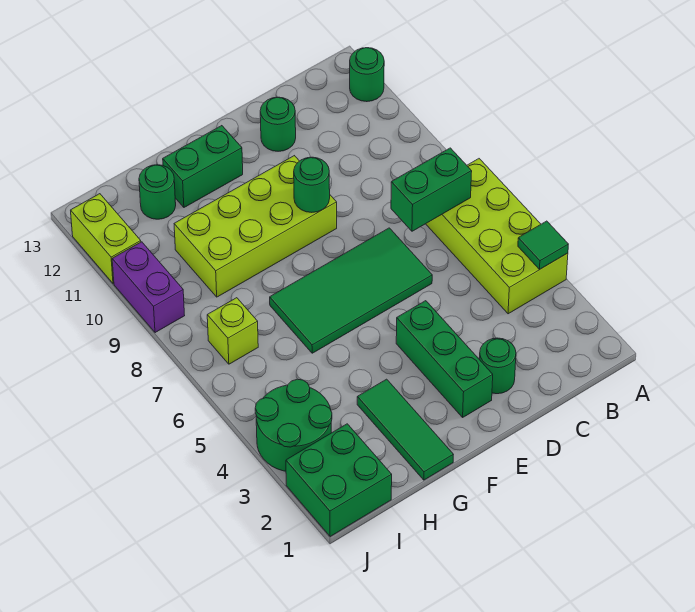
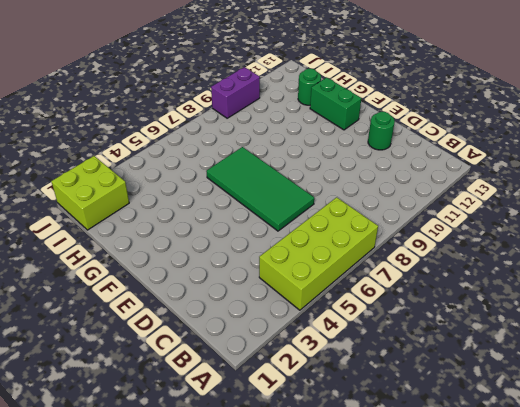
lime 2x2 brick [51,156,129,230] -> green 2x2 brick [286,424,392,537]
none -> green 1x1 round brick [350,48,384,102]
none -> green 1x1 round brick [479,338,516,394]
none -> green 1x3 brick [396,301,493,417]

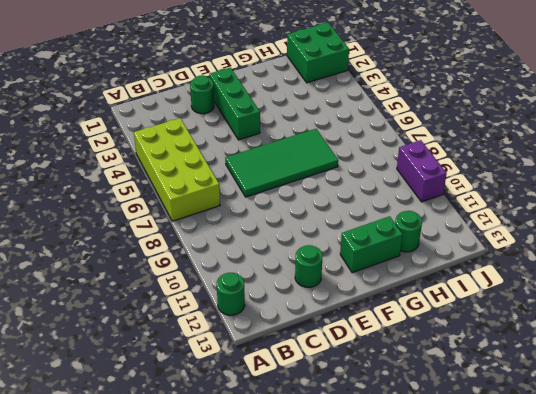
none -> lime 2x4 brick [174,156,337,297]
none -> green 1x3 tile [357,379,453,480]
none -> green 2x2 round brick [255,379,332,471]

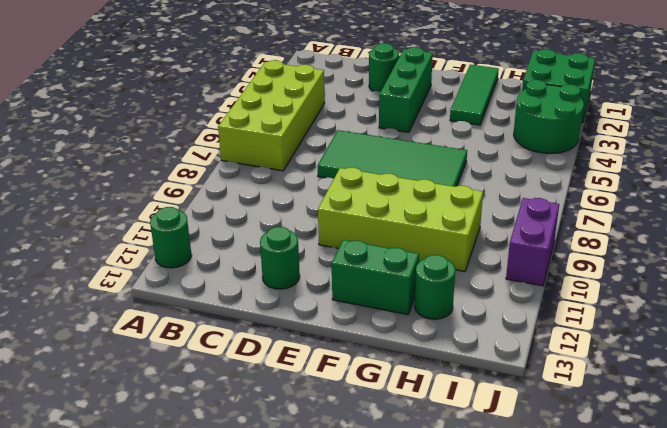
none -> lime 1x1 brick [207,298,258,364]
none -> lime 1x2 brick [71,194,141,283]
none -> green 1x1 tile [518,221,568,269]

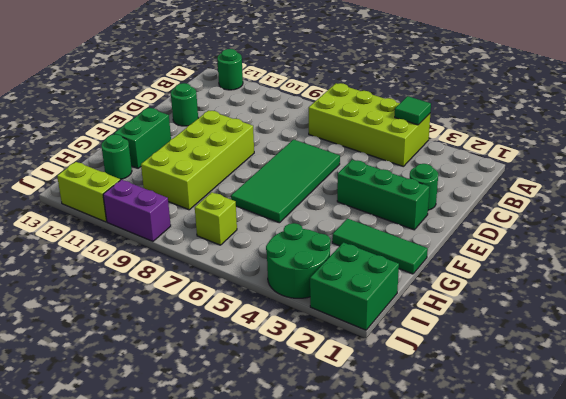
none -> green 1x2 brick [391,148,472,231]
none -> green 1x1 round brick [294,157,330,212]

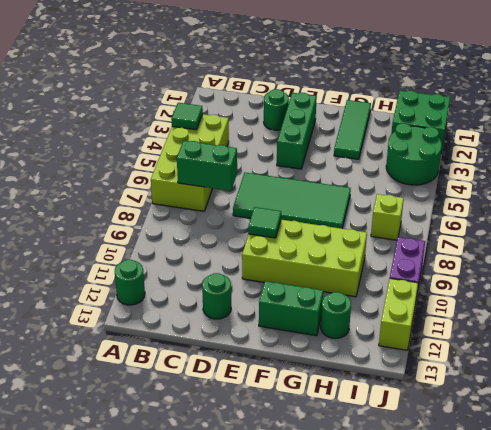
green 1x1 tile [248,207,281,238] -> green 1x1 round brick [294,157,330,212]

